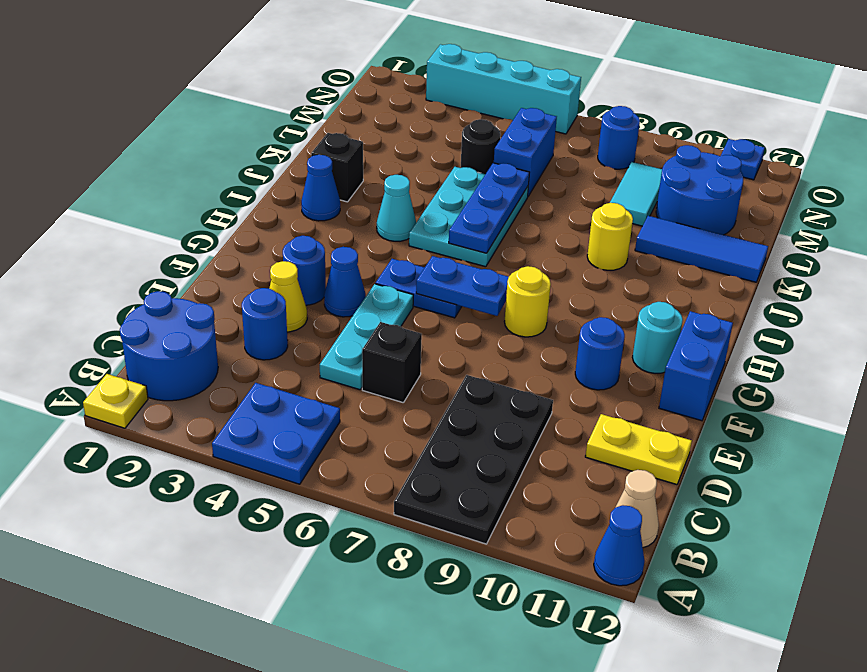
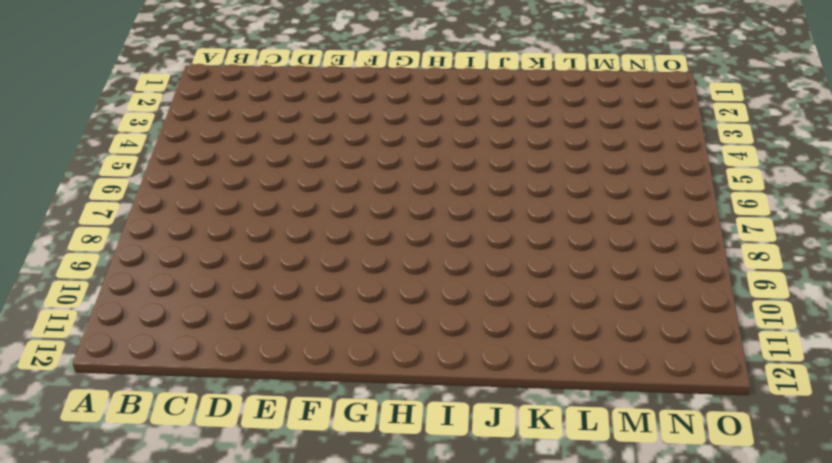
none -> yellow 1x1 plate [83,374,148,428]
none -> blue 2x2 plate [212,383,340,484]
none -> black 2x4 plate [394,375,553,544]
none -> blue 1x1 cone [594,505,645,586]

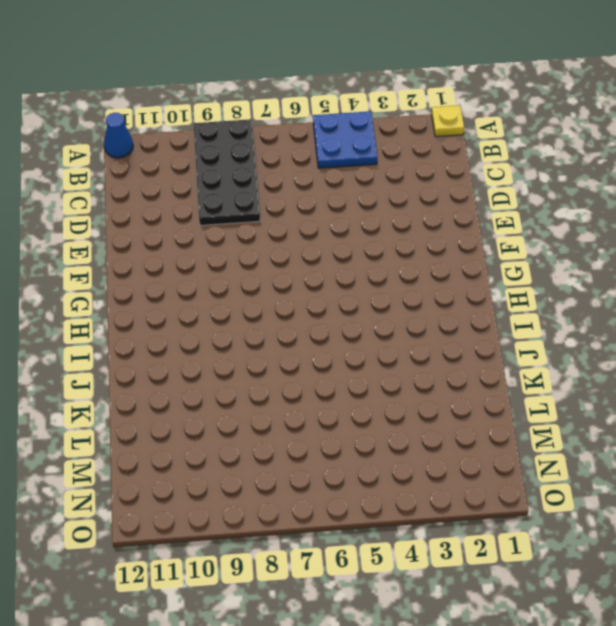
none -> blue 2x2 round brick [120,291,218,401]
none -> tan 1x1 cone [616,470,659,548]
none -> blue 1x1 round brick [242,288,288,360]
none -> cyan 1x3 plate [320,284,413,390]

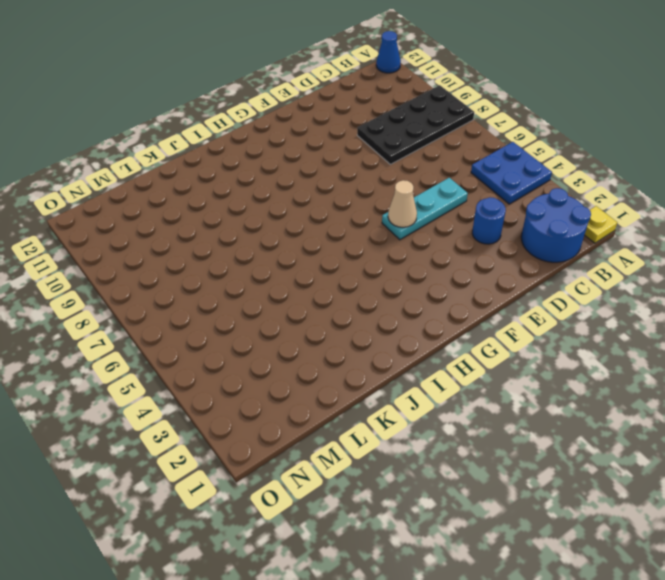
tan 1x1 cone [388,180,417,227] -> tan 1x1 cone moved to [616,470,659,548]
none -> black 1x1 brick [362,322,422,403]
none -> yellow 1x2 plate [585,414,692,485]
none -> yellow 1x1 cone [269,261,307,332]
none -> blue 1x1 round brick [283,236,326,305]

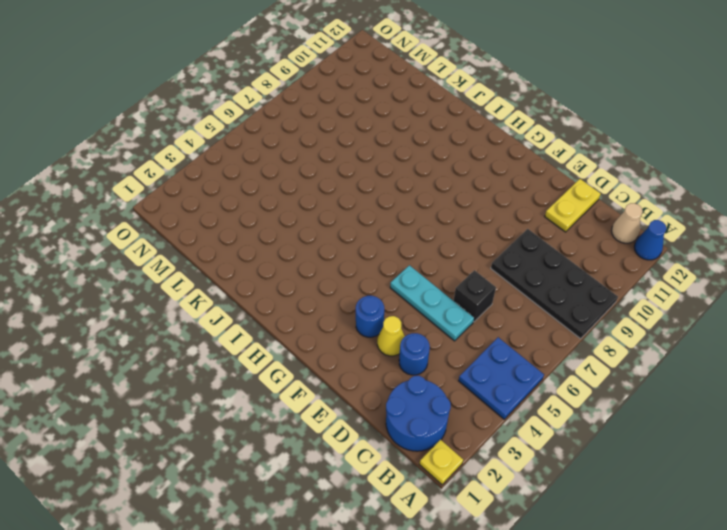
none -> blue 1x1 cone [324,247,366,317]
none -> blue 1x1 round brick [575,317,625,390]
none -> blue 1x2 brick [659,311,733,421]
none -> blue 1x2 plate [375,259,462,318]

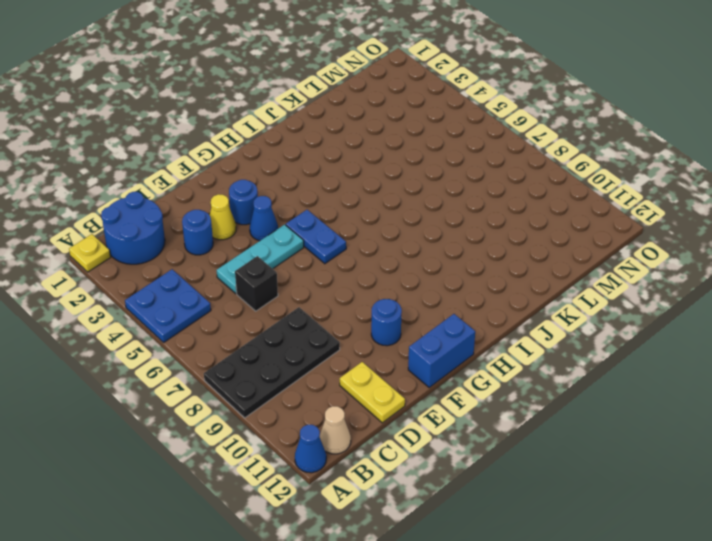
none -> yellow 1x1 round brick [504,266,551,337]
none -> cyan 1x1 round brick [632,302,683,373]
none -> blue 1x1 cone [301,155,340,221]
none -> cyan 1x1 cone [377,175,416,241]

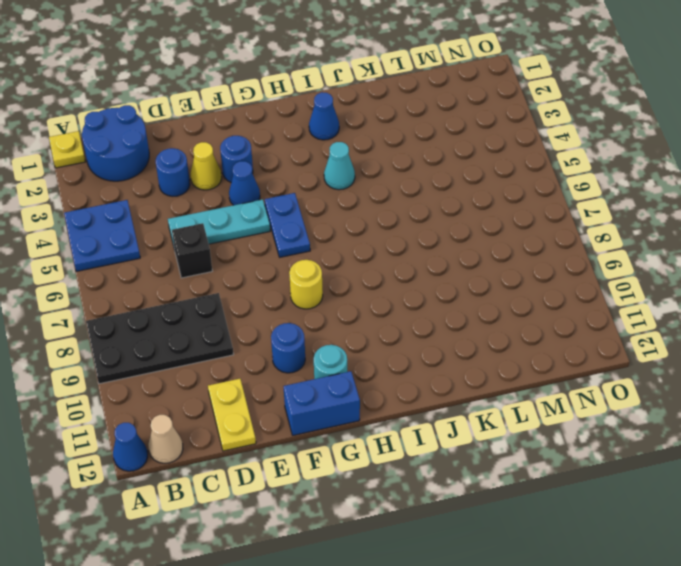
none -> cyan 2x3 plate [409,167,528,267]
none -> black 1x1 brick [311,133,363,202]
none -> yellow 1x1 round brick [587,203,633,270]
none -> blue 1x3 tile [635,216,768,282]

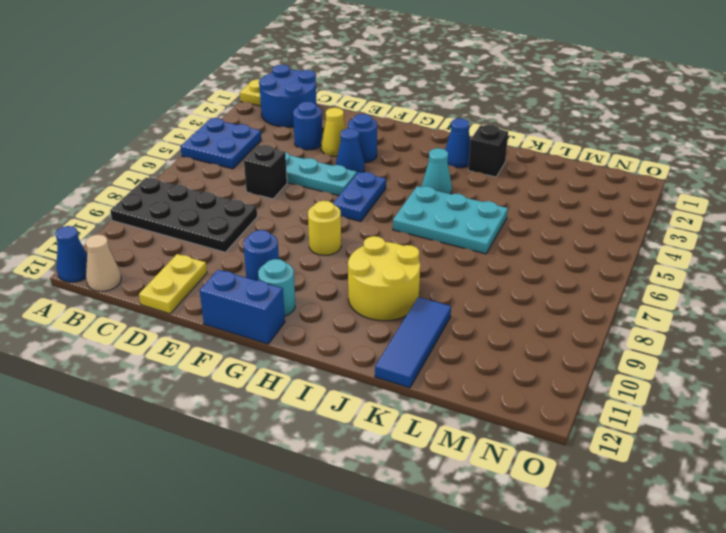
yellow 2x2 round brick [348,236,420,321] -> yellow 1x1 round brick [587,203,633,270]
none -> black 1x1 round brick [461,119,501,174]
none -> blue 1x2 brick [494,108,557,196]
none -> cyan 1x2 tile [610,162,662,226]
none -> blue 2x2 round brick [656,145,743,235]

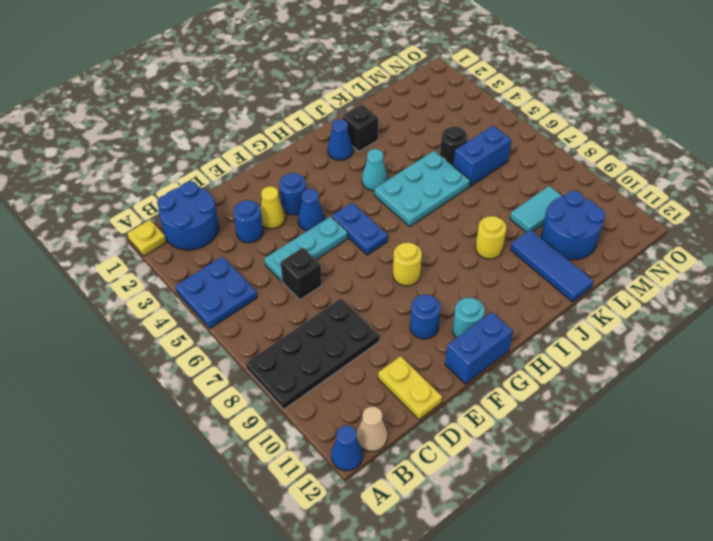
none -> blue 1x1 round brick [598,106,640,169]
none -> cyan 1x4 brick [426,44,581,134]
none -> blue 1x1 plate [721,139,765,180]
none -> blue 1x2 plate [416,256,509,316]

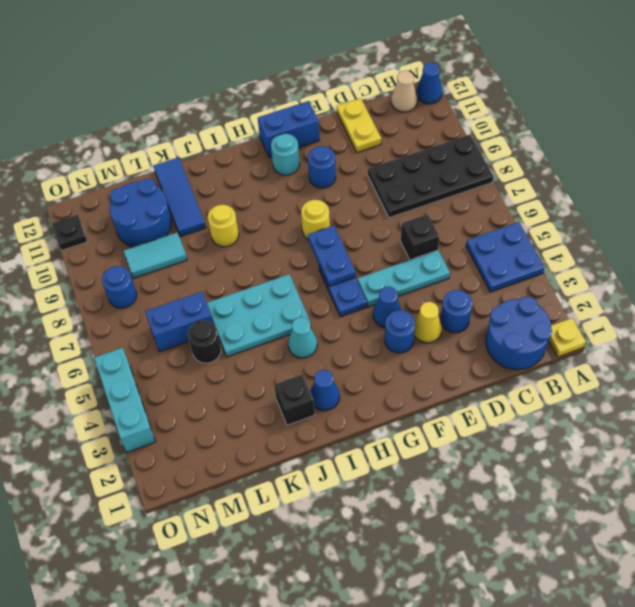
cyan 1x3 brick [94,348,155,452] -> cyan 1x4 brick [426,44,581,134]
black 1x1 plate [52,215,87,251] -> blue 1x1 plate [721,139,765,180]
none -> blue 1x3 plate [449,163,530,253]

